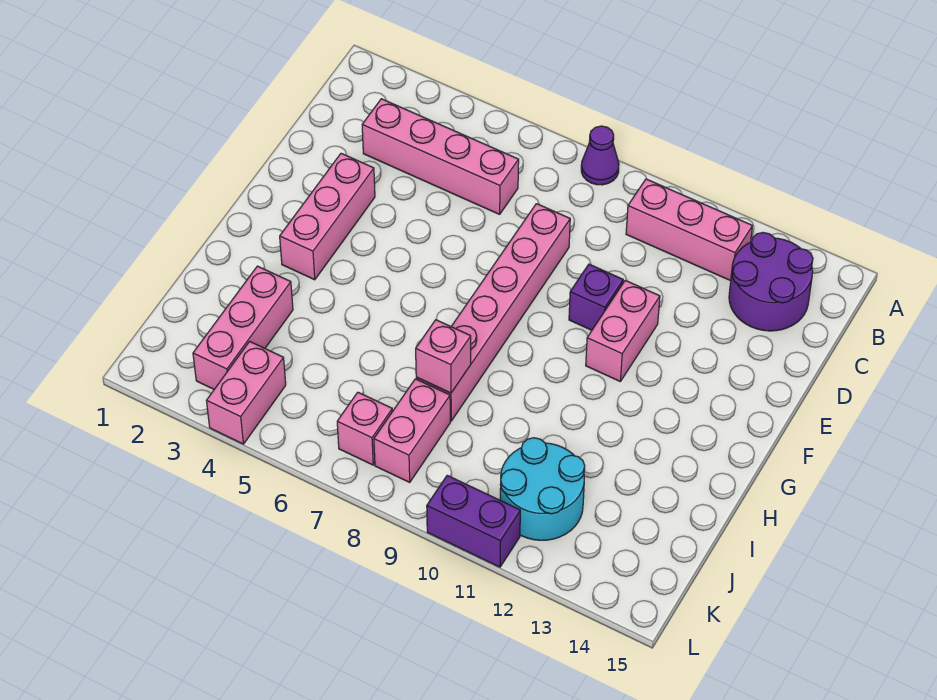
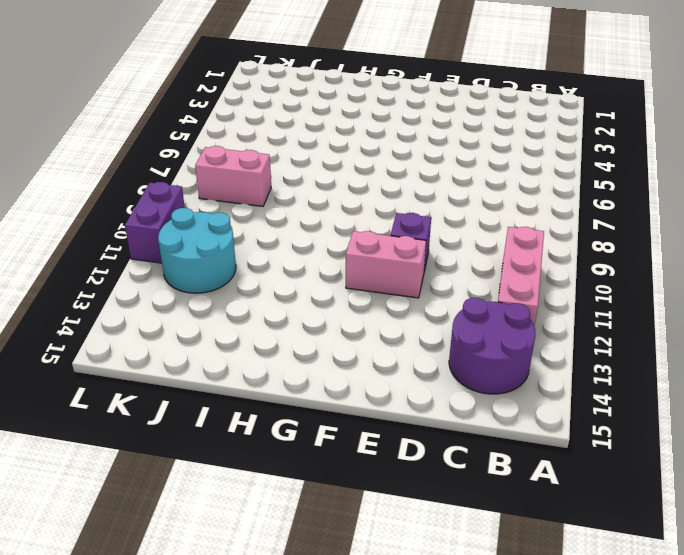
none -> purple 1x1 cone [581,126,619,185]
none -> pink 1x4 brick [362,99,519,214]
none -> pink 1x6 brick [416,204,570,421]

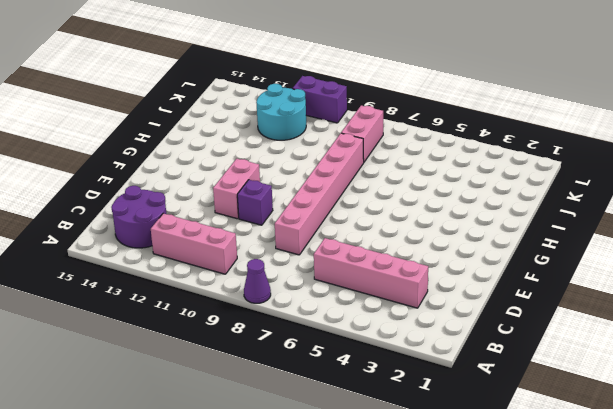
none -> pink 1x3 brick [280,153,375,280]
none -> pink 1x3 brick [193,266,293,389]
none -> pink 1x2 brick [207,341,286,444]

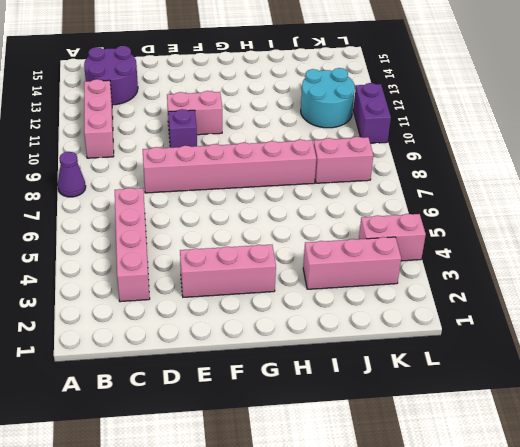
none -> pink 1x1 brick [337,392,393,465]
none -> pink 1x1 brick [416,320,471,393]

